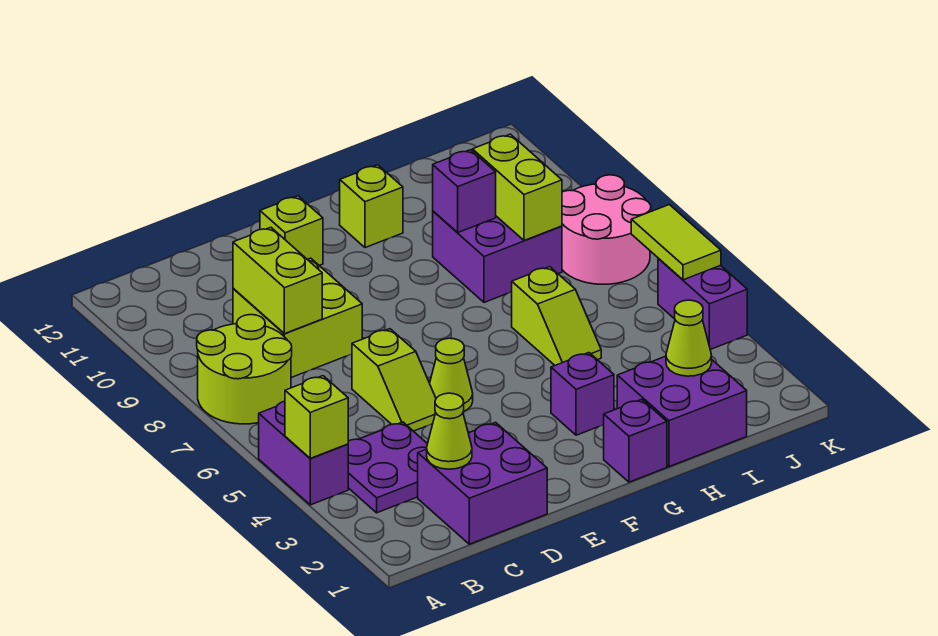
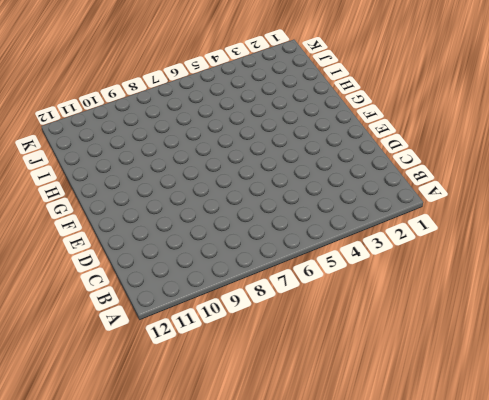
none -> purple 1x2 brick [259,401,348,505]
none -> lime 2x2 round brick [197,315,292,424]
none -> purple 2x2 plate [348,422,427,513]

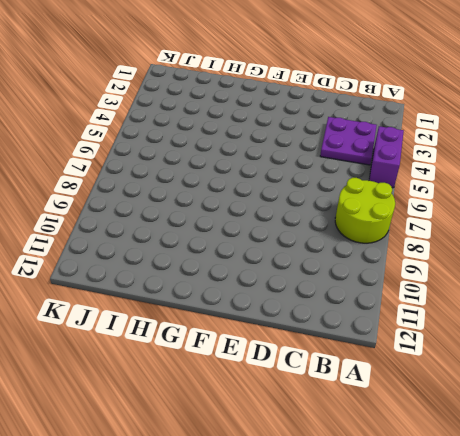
none -> purple 2x2 brick [418,422,547,544]
none -> lime 2x2 brick [233,258,362,378]
none -> lime 1x2 slope [352,329,436,431]

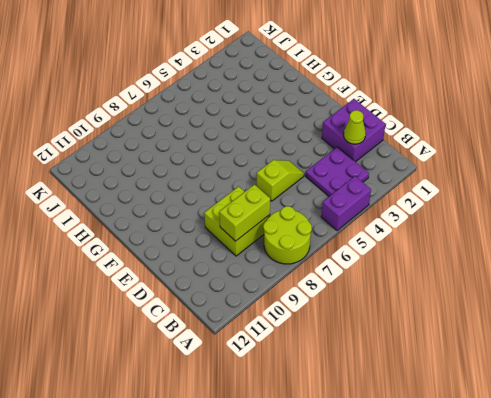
none -> lime 1x1 cone [430,338,473,411]
none -> lime 1x1 brick [260,196,323,266]
none -> purple 1x1 brick [604,399,667,482]

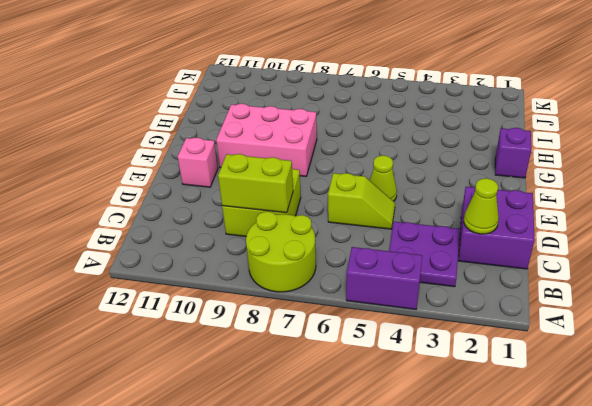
pink 1x1 brick [178,138,218,187] -> lime 1x1 brick [260,196,323,266]
pink 2x3 brick [216,104,317,176] -> none
none -> purple 1x1 brick [551,353,614,435]
none -> lime 1x1 brick [340,165,403,248]
none -> purple 2x2 brick [617,356,747,467]

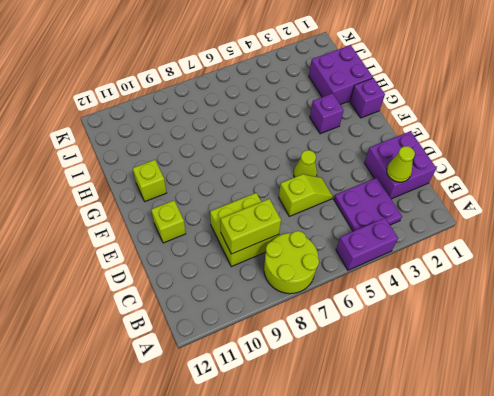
none -> lime 1x2 slope [512,267,601,365]
none -> purple 2x2 brick [433,211,562,302]
none -> pink 2x2 round brick [562,175,651,284]

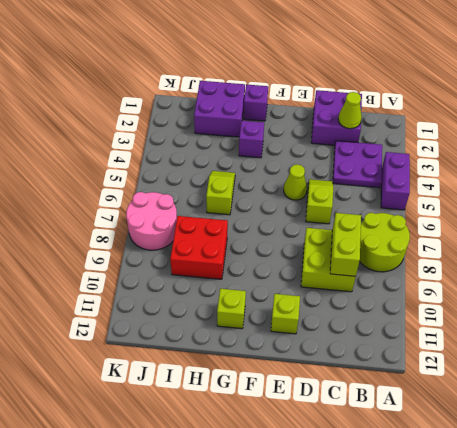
red 2x2 brick [170,216,228,279] -> purple 2x2 brick [433,211,562,302]
none -> purple 1x2 brick [658,258,747,350]
none -> lime 1x1 brick [285,376,348,458]
none -> purple 1x1 brick [433,150,496,233]

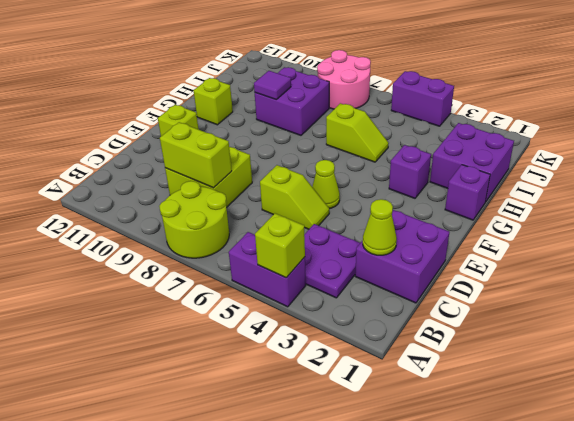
purple 1x1 tile [254,71,291,99] -> purple 1x1 brick [433,150,496,233]
none -> lime 1x1 cone [666,300,712,376]
none -> lime 1x2 brick [472,134,562,240]
none -> lime 1x2 tile [631,205,721,280]

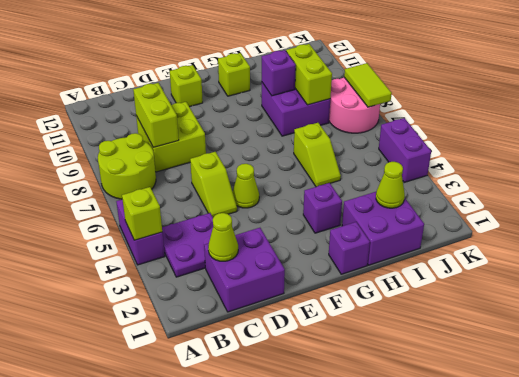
lime 1x2 tile [344,63,392,107] -> lime 1x2 tile moved to [631,205,721,280]

